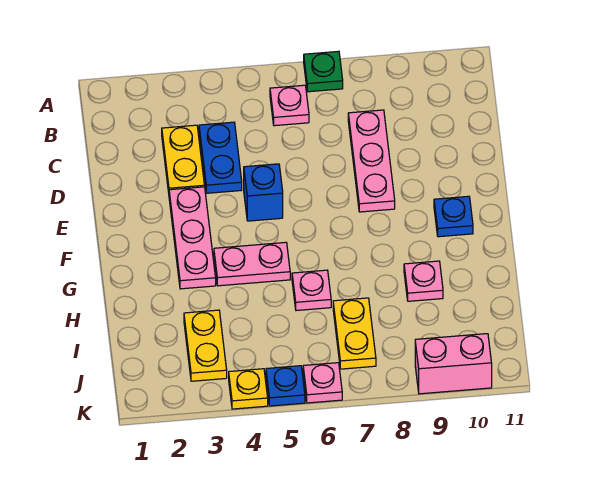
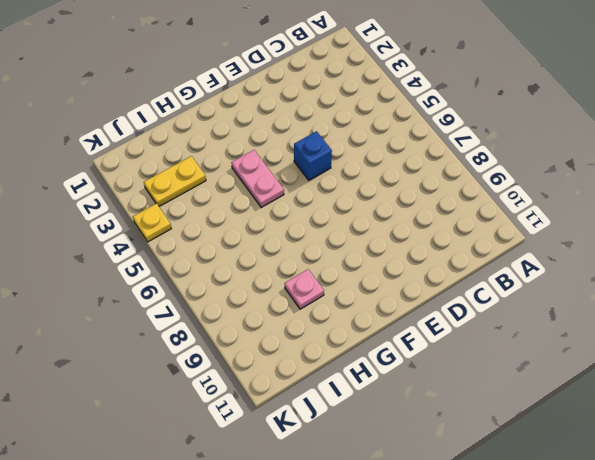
none -> green 1x1 plate [304,51,343,92]
none -> pink 1x1 plate [270,85,309,126]
none -> yellow 1x2 plate [162,125,205,192]

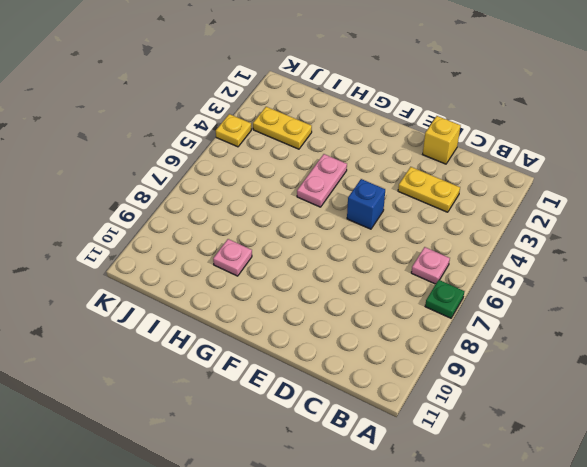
yellow 1x1 brick [423,116,461,164] -> none
none -> blue 1x2 plate [199,122,242,193]
none -> pink 1x3 plate [348,110,395,212]
none -> pink 1x3 plate [169,187,216,289]

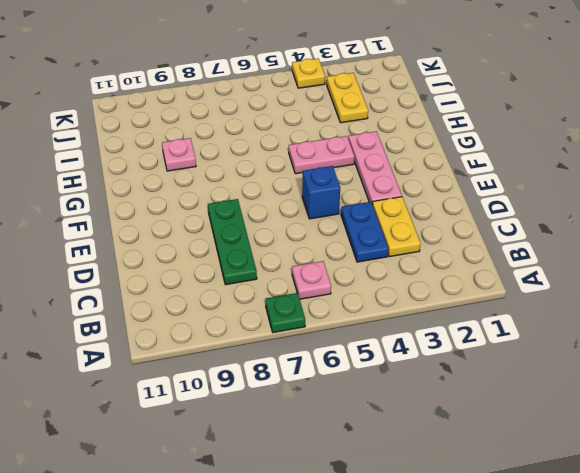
green 1x3 plate [208,199,257,285] -> pink 1x3 plate [348,110,395,212]
none -> blue 1x1 plate [434,196,473,237]
none -> pink 1x1 plate [292,270,331,311]
none -> yellow 1x2 plate [333,298,376,369]

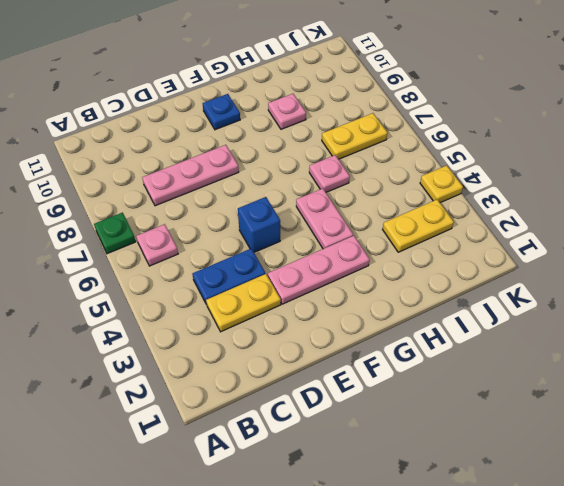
none -> blue 1x1 plate [266,366,305,406]
none -> pink 1x1 plate [303,363,342,403]
none -> pink 1x2 brick [415,334,492,394]

